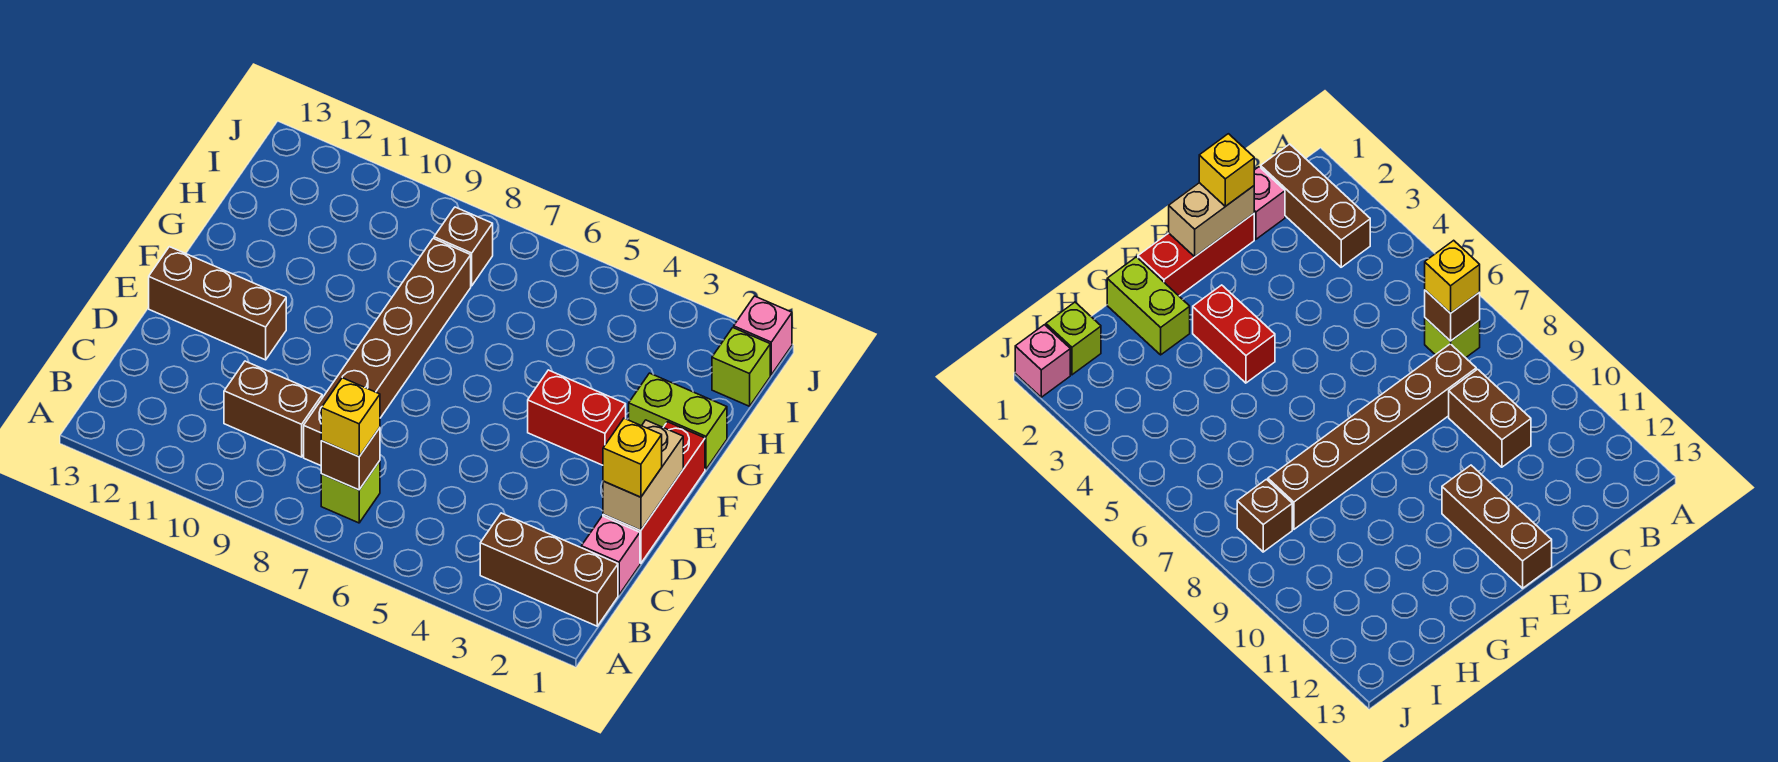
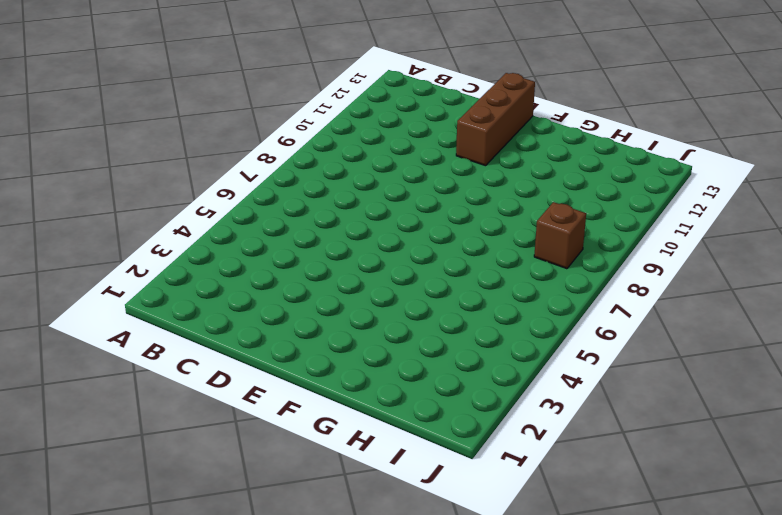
none -> brown 1x3 brick [480,513,618,626]
none -> lime 1x1 brick [321,461,380,523]
none -> pink 1x1 brick [581,516,640,595]

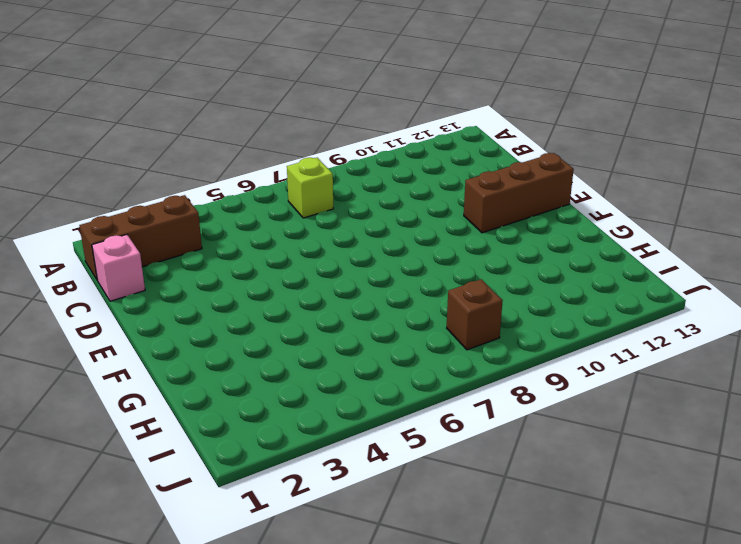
none -> brown 1x6 brick [304,239,471,466]
none -> brown 1x2 brick [224,361,322,457]
none -> red 1x3 brick [603,422,705,563]

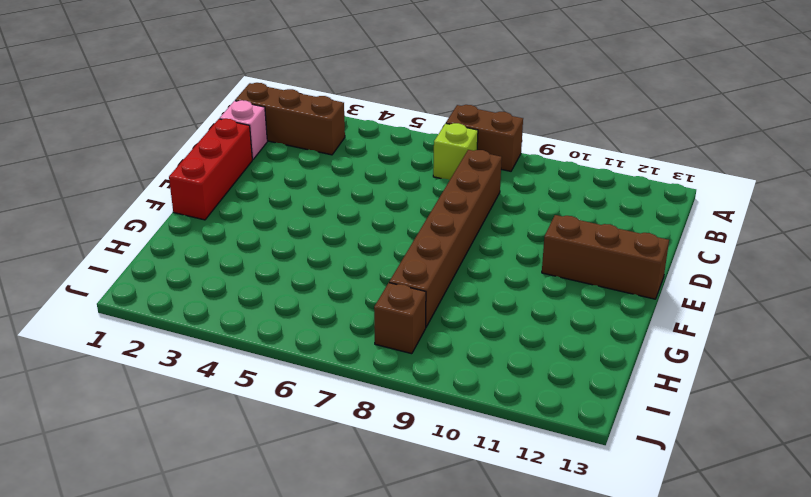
brown 1x2 brick [446,105,523,171] -> brown 1x2 brick moved to [224,361,322,457]
none -> red 1x2 brick [528,370,626,465]
none -> lime 1x2 brick [629,373,727,469]
none -> lime 1x1 brick [712,328,770,406]

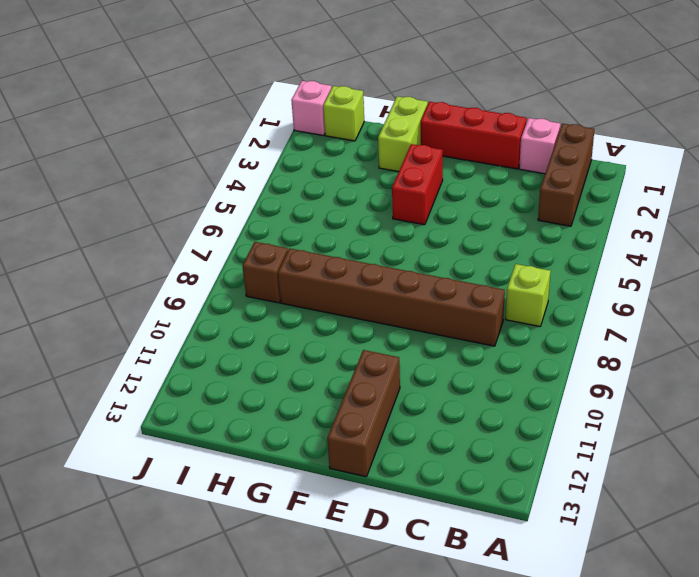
none -> brown 1x2 brick [224,361,322,457]
none -> brown 1x1 brick [321,428,380,490]
none -> tan 1x2 brick [603,420,683,530]

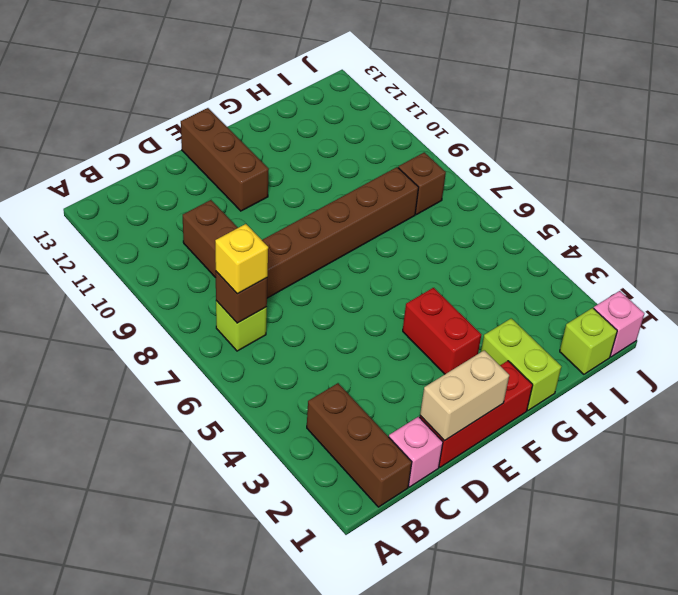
none -> yellow 1x1 brick [603,418,662,497]

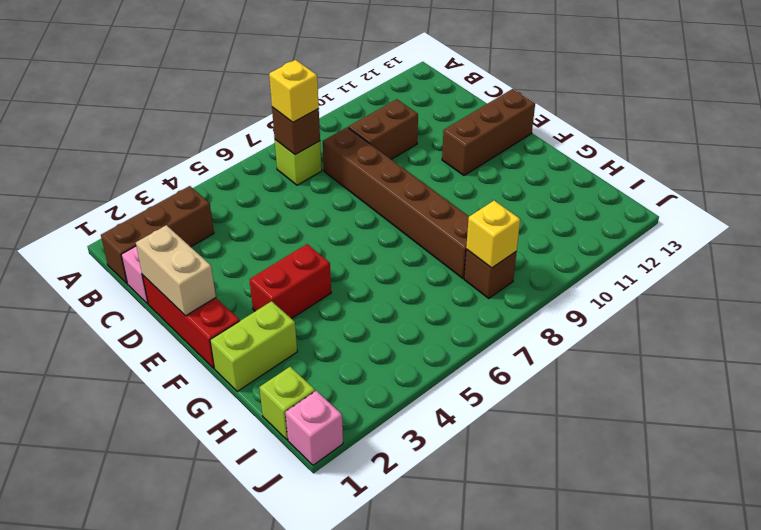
yellow 1x1 brick [466,200,520,268] -> yellow 1x1 brick moved to [603,418,662,497]

